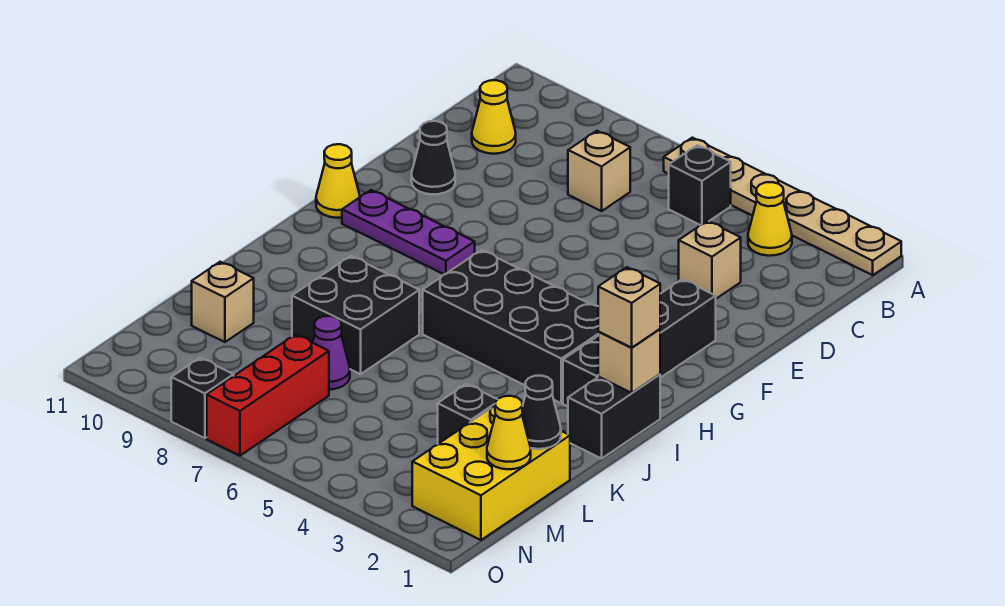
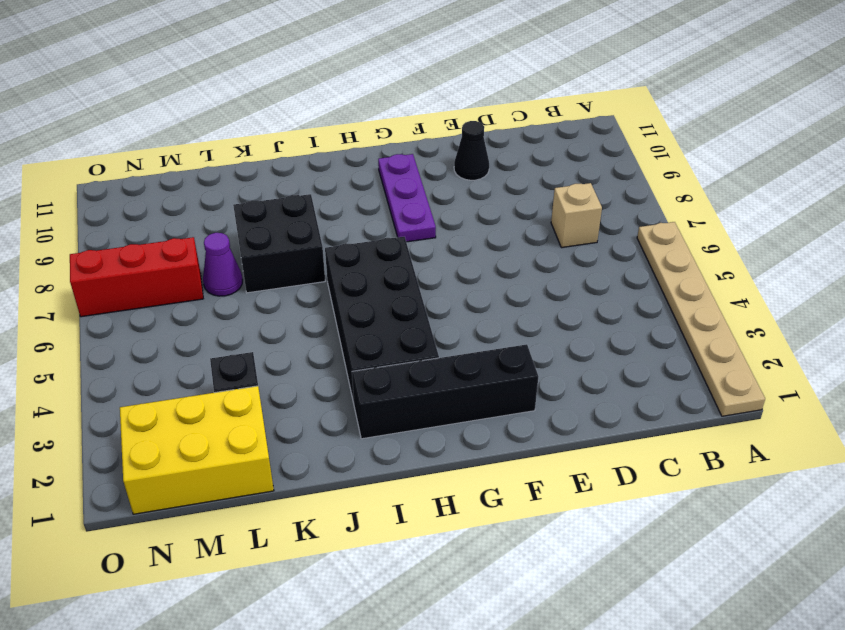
none -> yellow 1x1 cone [748,182,792,256]
none -> black 1x1 brick [669,145,731,225]
none -> yellow 1x1 cone [472,80,516,154]

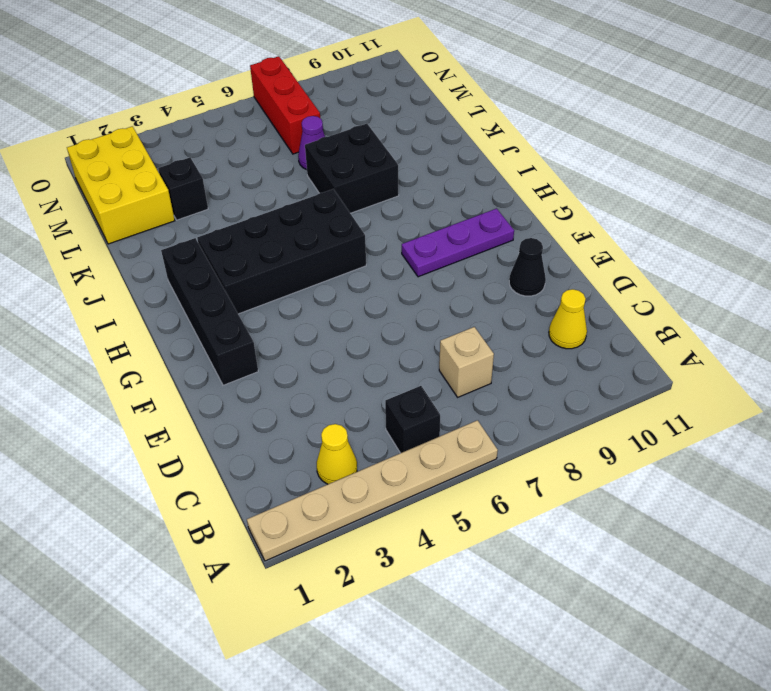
none -> tan 1x1 brick [679,221,741,299]
none -> yellow 1x1 cone [316,144,360,218]
none -> black 1x2 brick [568,374,660,459]

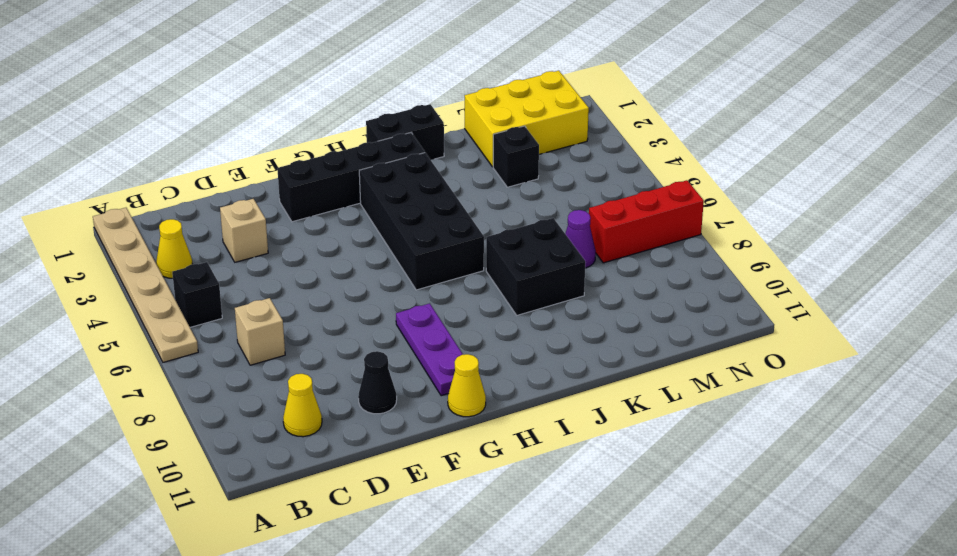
none -> tan 1x1 brick [192,262,254,342]
none -> black 1x1 brick [171,358,234,438]
none -> tan 1x1 brick [598,329,660,393]

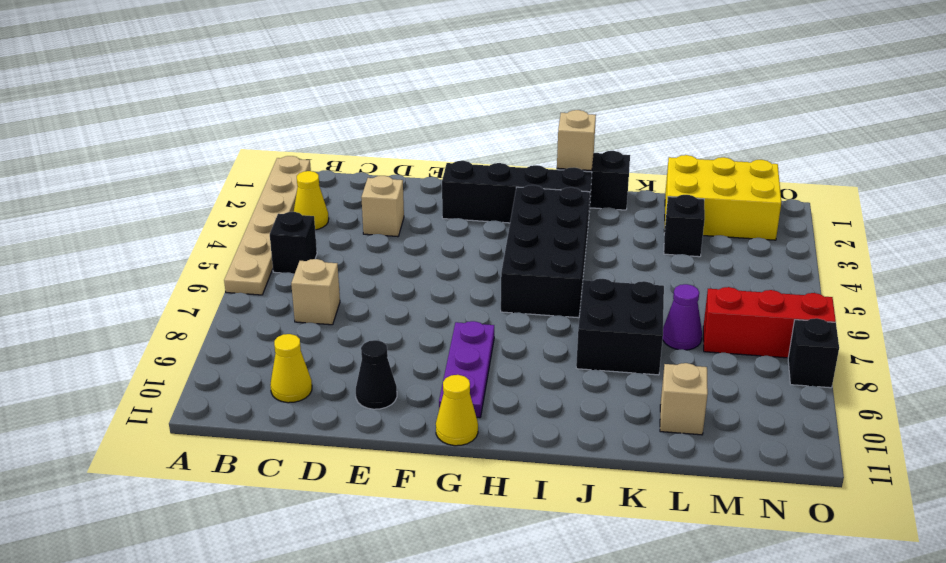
none -> black 1x1 cone [522,376,561,449]
none -> yellow 1x1 cone [487,396,531,469]
none -> tan 1x1 brick [598,267,660,348]

